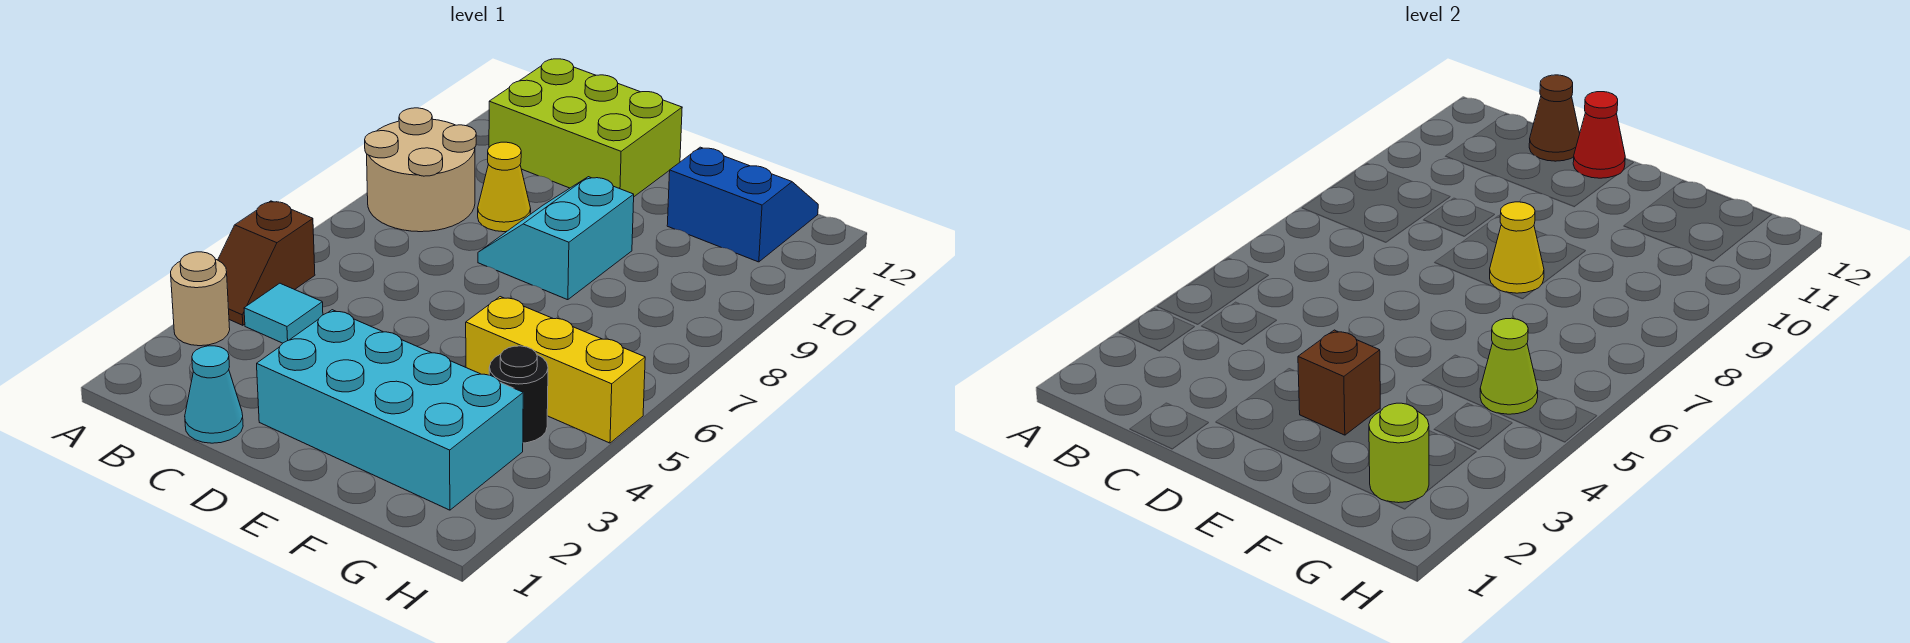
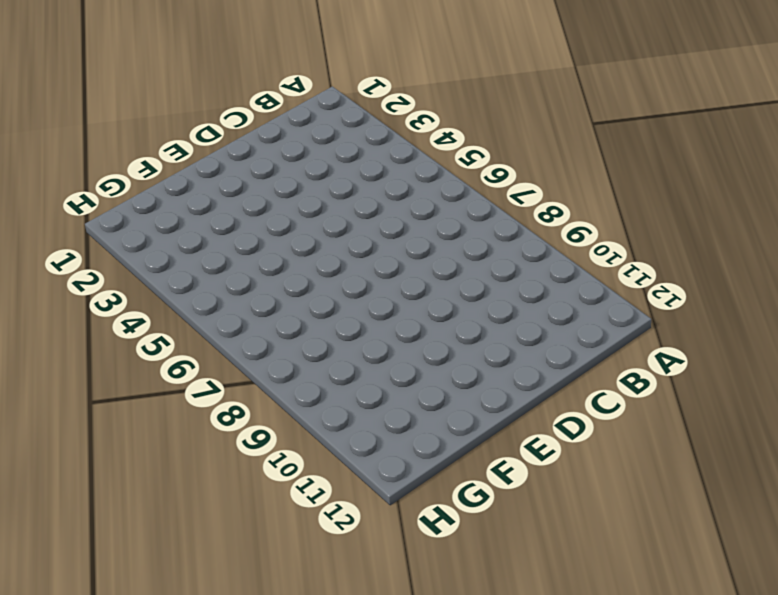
none -> tan 1x1 round brick [171,252,230,346]
none -> brown 1x2 slope [218,201,315,325]
none -> tan 2x2 round brick [365,108,476,232]

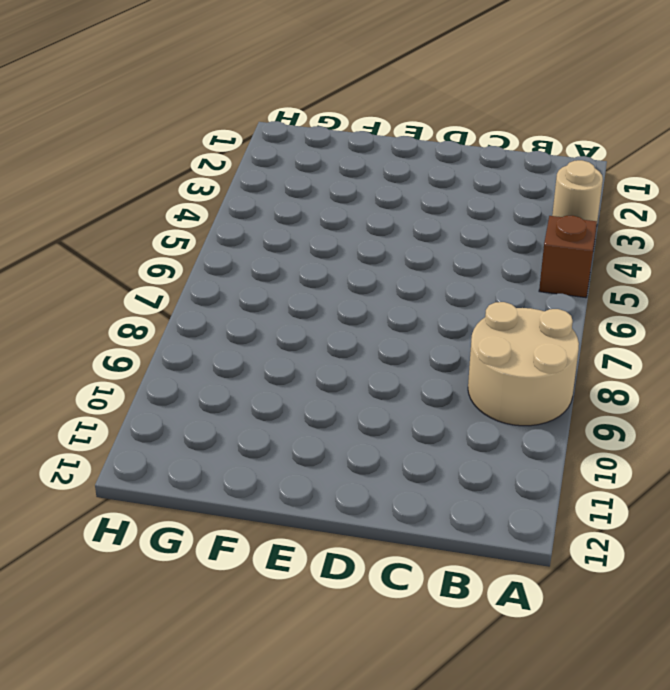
none -> cyan 1x1 tile [244,283,323,343]
none -> lime 2x3 brick [489,59,682,196]
none -> cyan 1x1 cone [185,346,243,443]

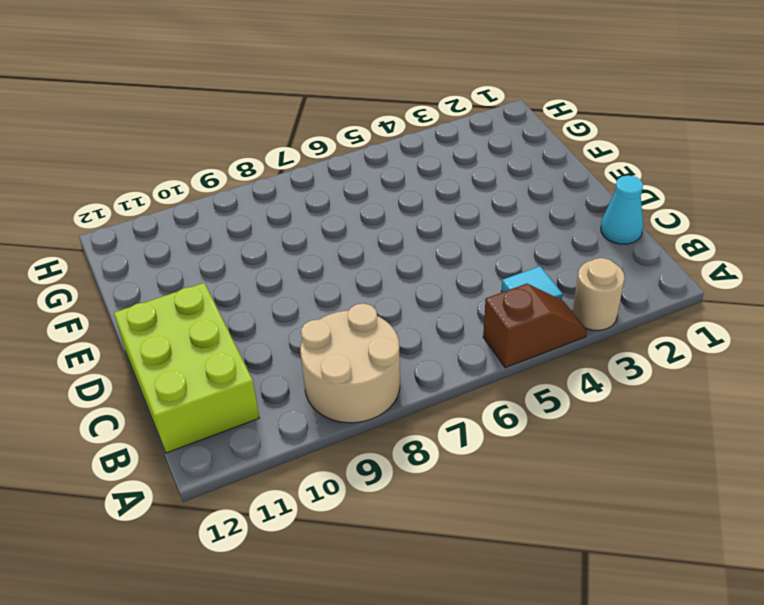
none -> yellow 1x1 cone [478,142,531,232]
none -> cyan 2x4 brick [257,310,523,510]
none -> cyan 2x2 slope [478,177,634,300]

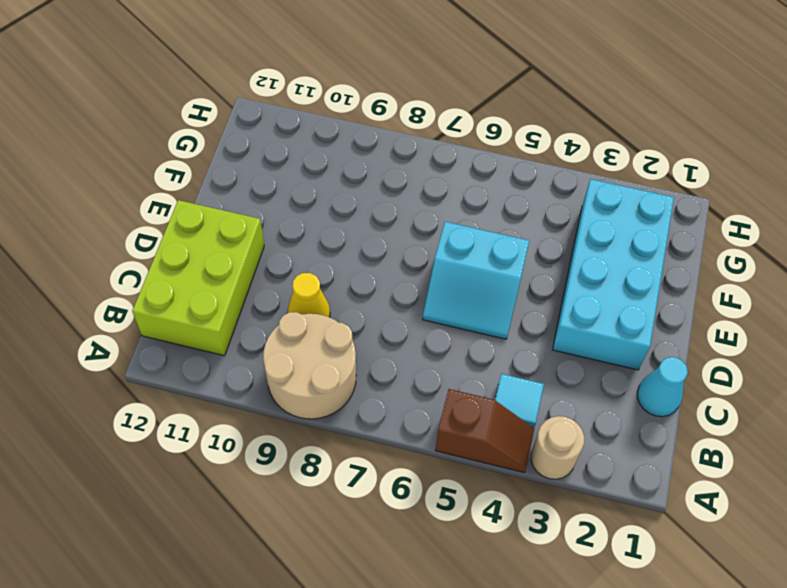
cyan 2x2 slope [423,222,529,339] -> cyan 2x2 slope moved to [478,177,634,300]
none -> yellow 1x3 brick [466,297,645,443]
none -> blue 2x2 slope [667,147,818,262]
none -> black 1x1 round brick [489,346,548,443]

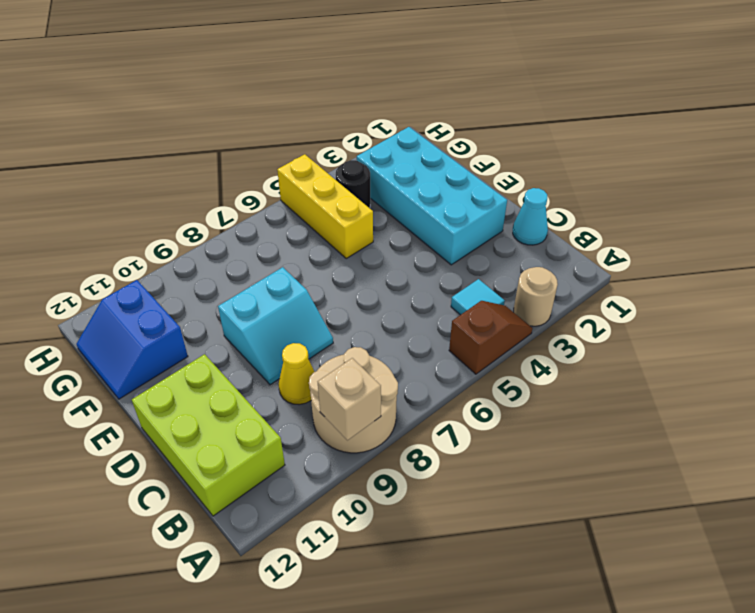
tan 1x1 brick [318,358,381,440] -> none
none -> brown 1x1 cone [1529,75,1580,161]
none -> red 1x1 cone [1573,92,1625,178]
none -> brown 1x1 brick [1298,330,1380,435]

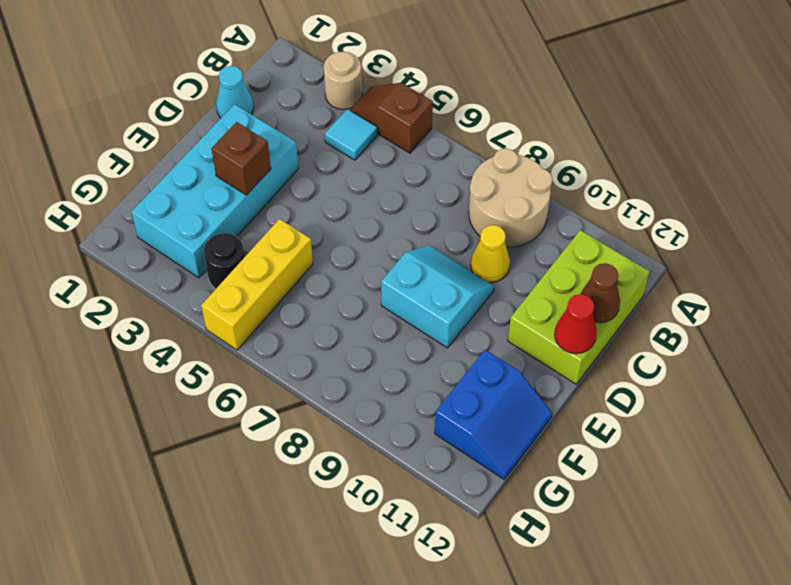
none -> yellow 1x1 cone [1490,202,1544,293]
none -> lime 1x1 round brick [1369,403,1429,503]
none -> lime 1x1 cone [1480,318,1538,414]

